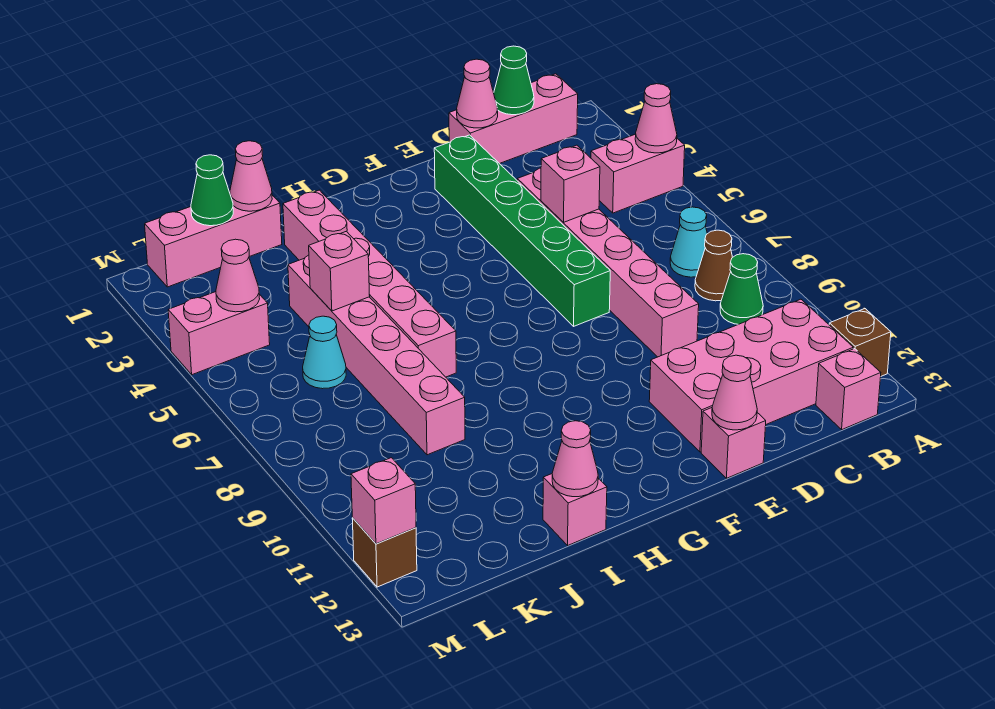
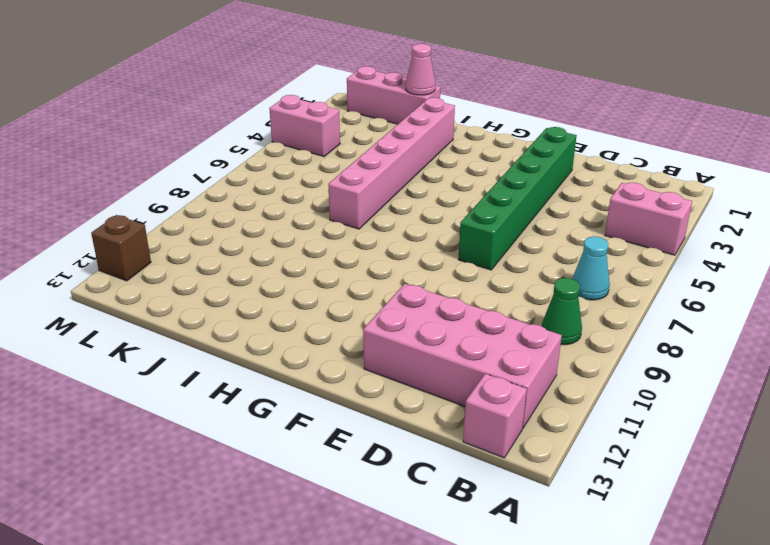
none -> brown 1x1 brick [829,309,891,376]
none -> pink 1x3 brick [449,74,578,164]
none -> brown 1x1 cone [695,230,733,301]

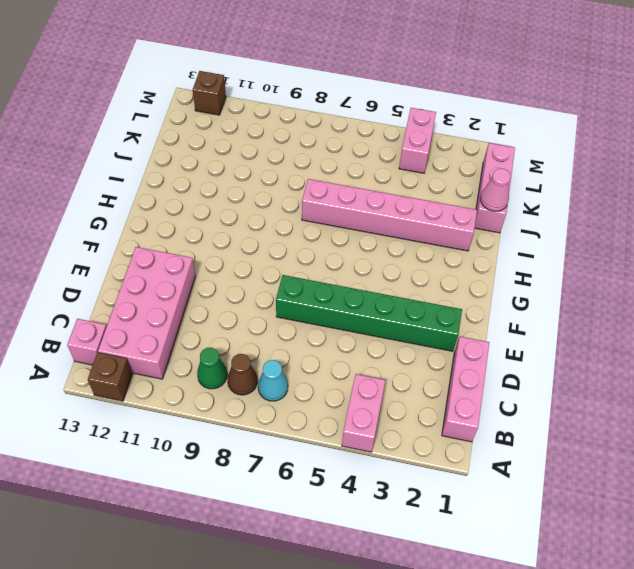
none -> pink 1x6 brick [517,168,699,357]
none -> pink 1x1 brick [701,408,766,478]
none -> pink 1x1 brick [543,474,607,545]

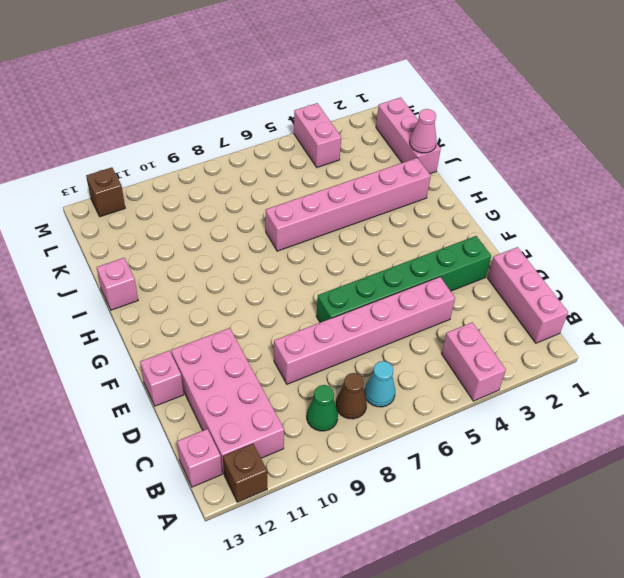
none -> pink 1x6 brick [288,255,465,455]
none -> cyan 1x1 cone [303,316,346,389]
none -> pink 1x1 cone [635,84,677,153]

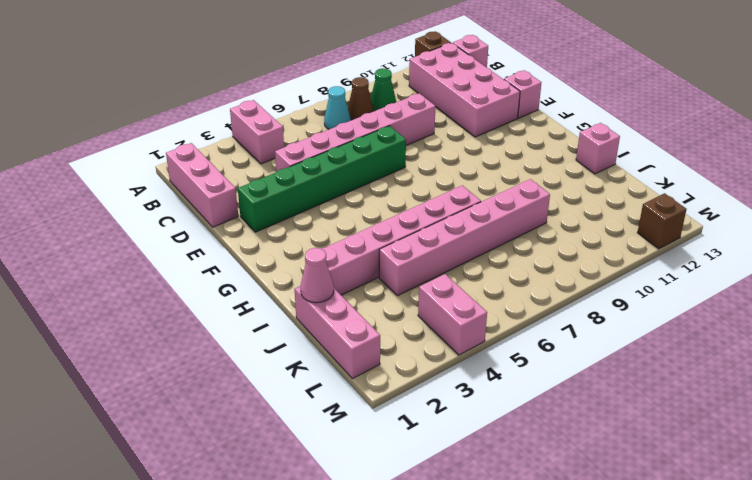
none -> cyan 1x1 cone [303,316,346,389]
none -> pink 1x1 cone [635,84,677,153]
none -> green 1x1 cone [494,46,534,115]

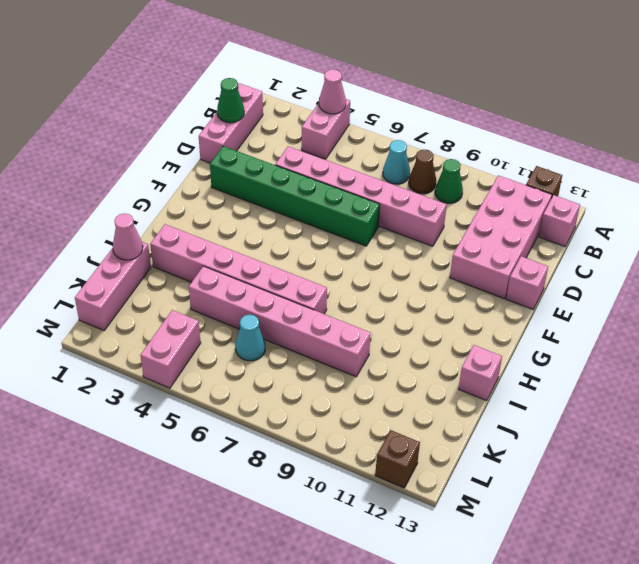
none -> pink 1x1 cone [457,59,498,128]
none -> pink 1x1 brick [541,145,600,222]
none -> pink 1x1 cone [712,355,757,430]

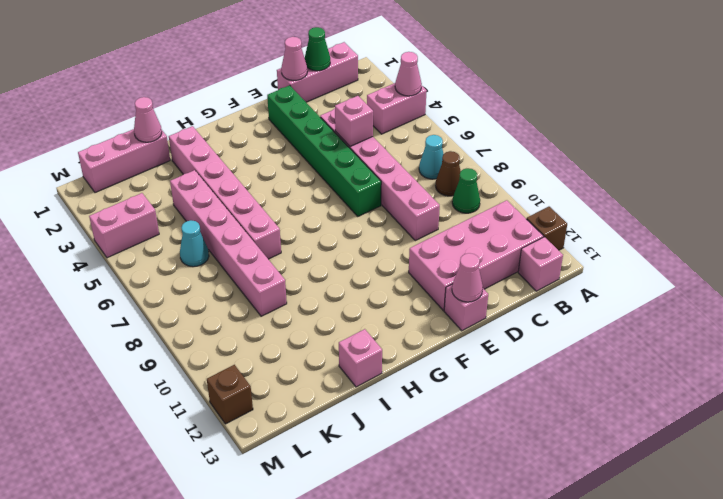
none -> pink 1x1 cone [552,421,598,497]
none -> pink 1x1 brick [309,231,370,311]
none -> green 1x1 cone [191,155,233,226]

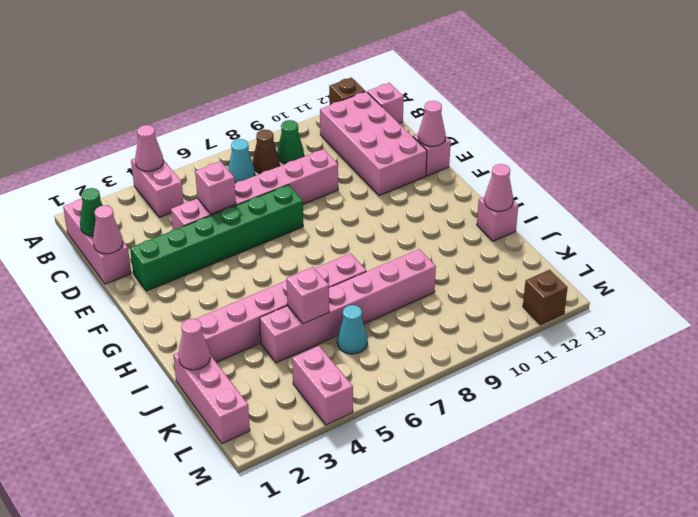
none -> green 1x1 cone [191,155,233,226]
none -> pink 1x1 cone [216,239,260,312]
none -> pink 1x1 brick [351,458,416,544]

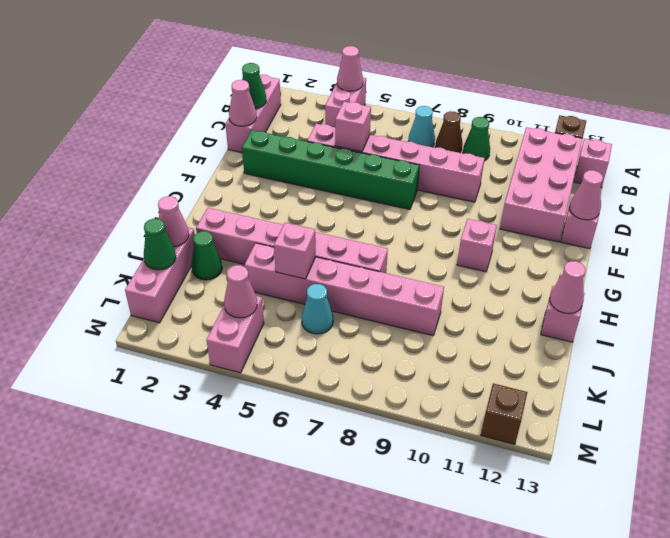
pink 1x1 brick [457,219,497,272] -> pink 1x1 brick moved to [351,458,416,544]
green 1x1 cone [192,231,222,280] -> none

